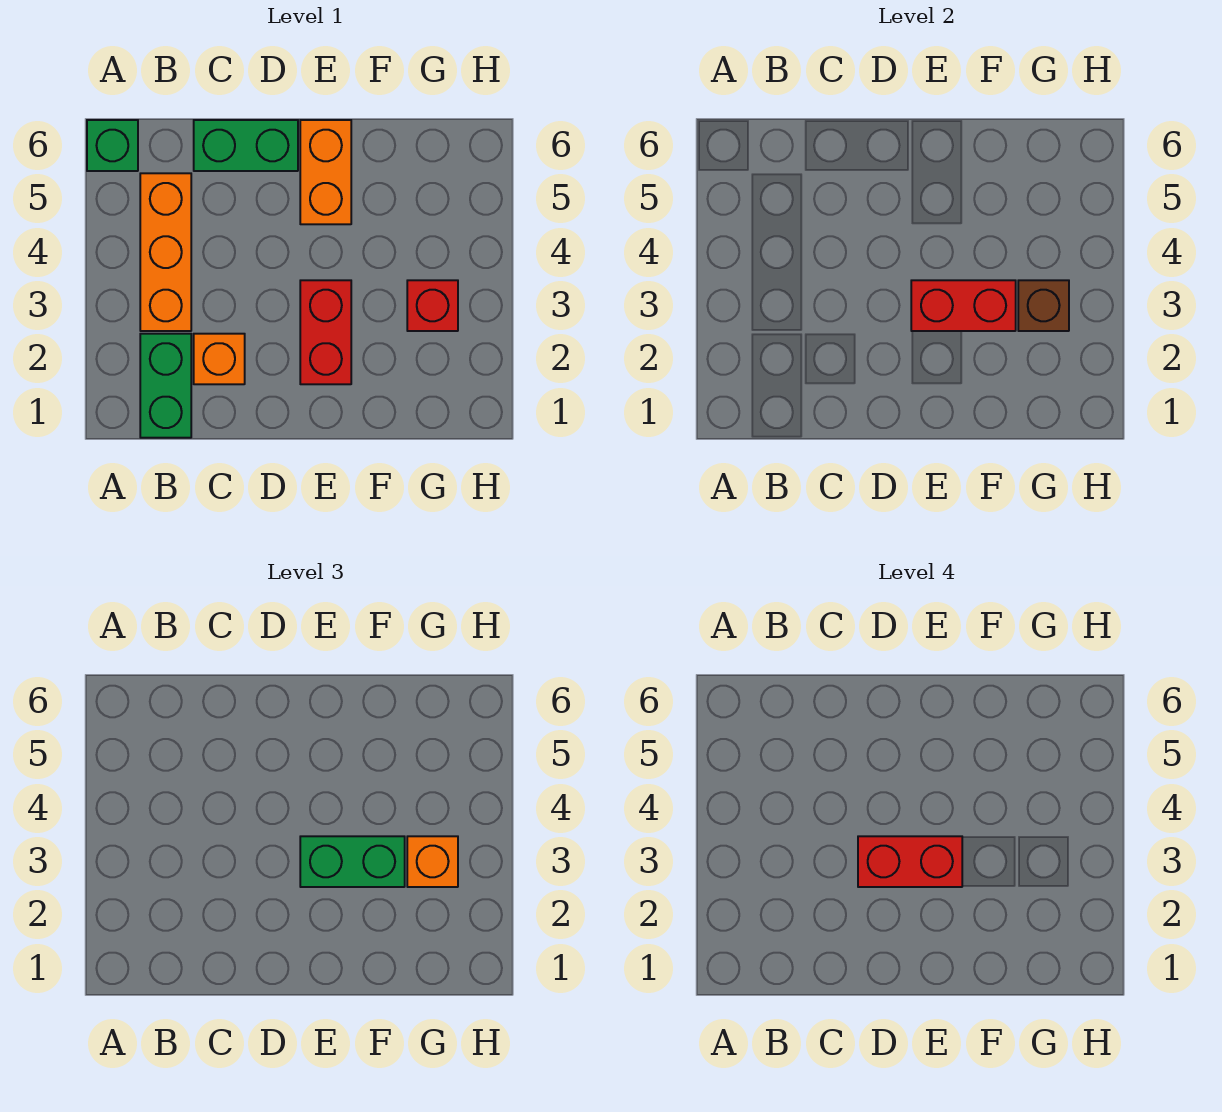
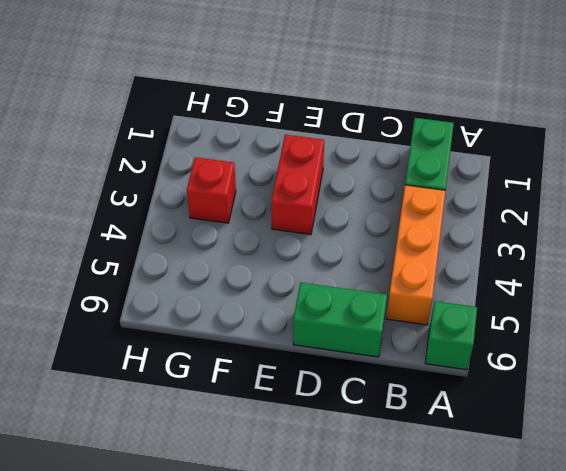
none -> orange 1x1 brick [194,334,245,384]
none -> orange 1x2 brick [300,120,351,224]
none -> red 1x2 brick [911,280,1016,331]

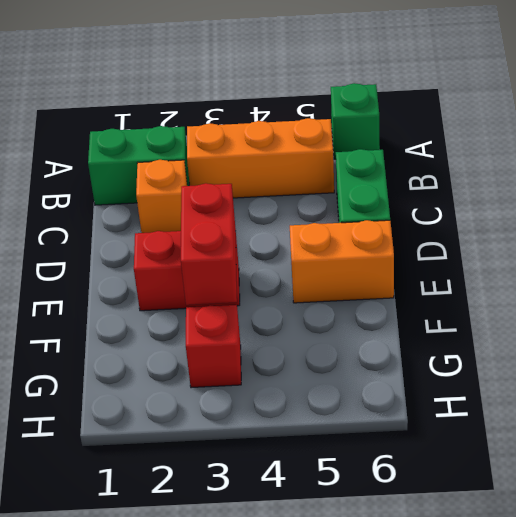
none -> brown 1x1 brick [1018,280,1069,331]
none -> green 1x2 brick [300,836,405,887]
none -> orange 1x1 brick [407,836,458,887]

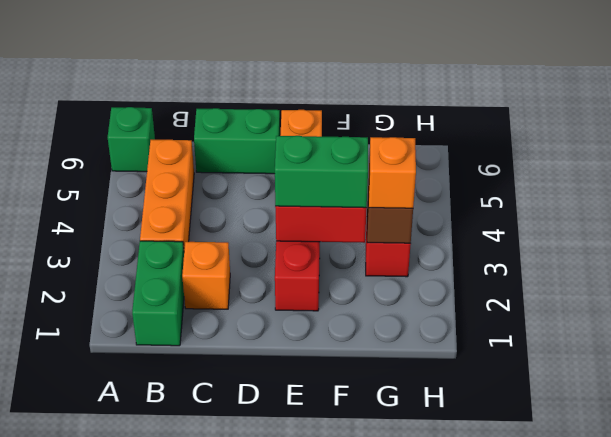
none -> red 1x2 brick [858,836,962,887]

